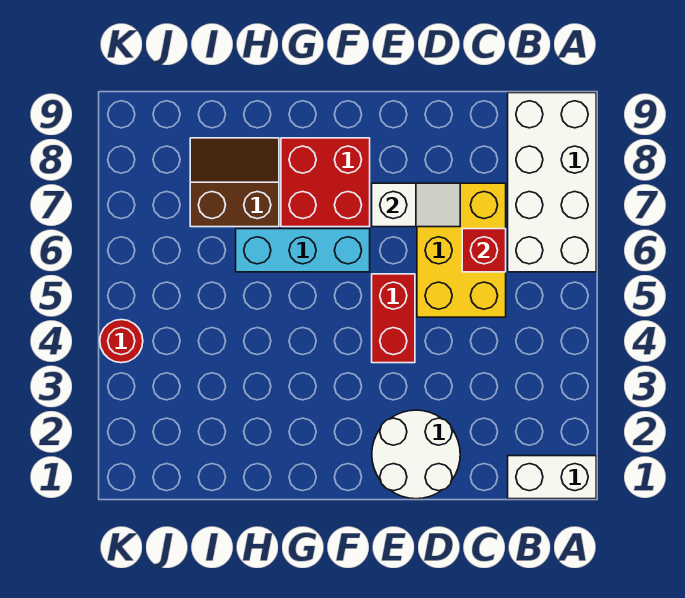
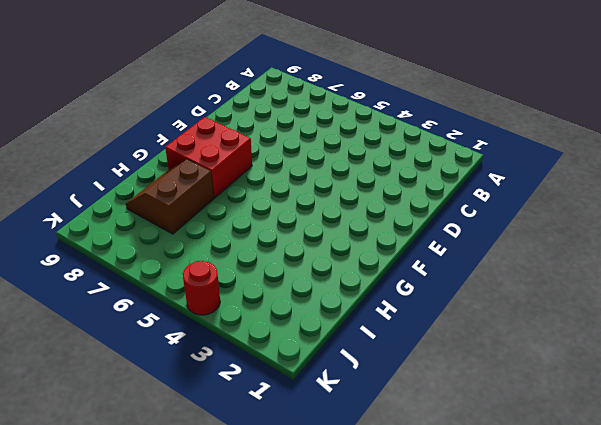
none -> white 1x2 brick [508,456,596,499]
none -> white 2x4 brick [508,93,596,272]

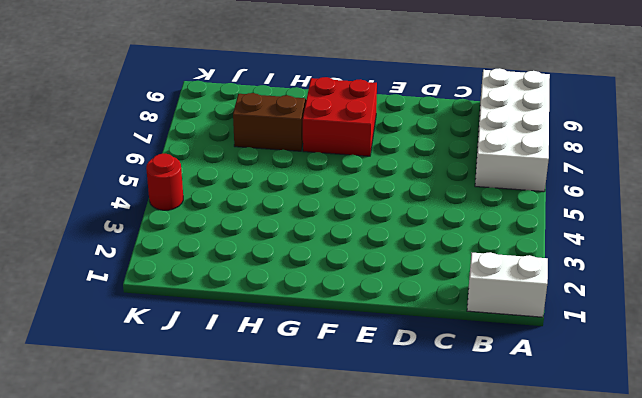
none -> yellow 2x3 brick [417,183,506,317]
none -> white 2x2 round brick [372,410,460,499]

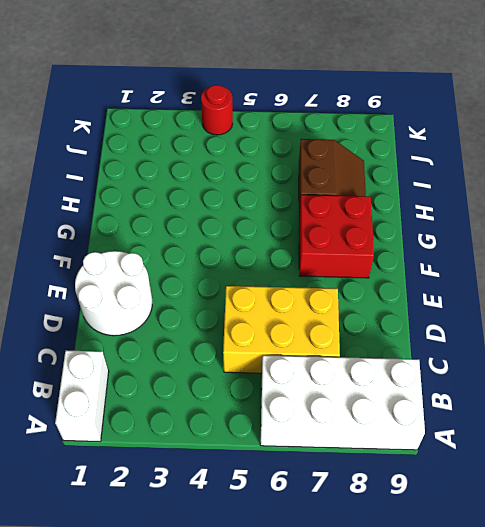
none -> red 1x2 brick [372,274,415,363]
none -> cyan 1x3 brick [236,229,370,272]

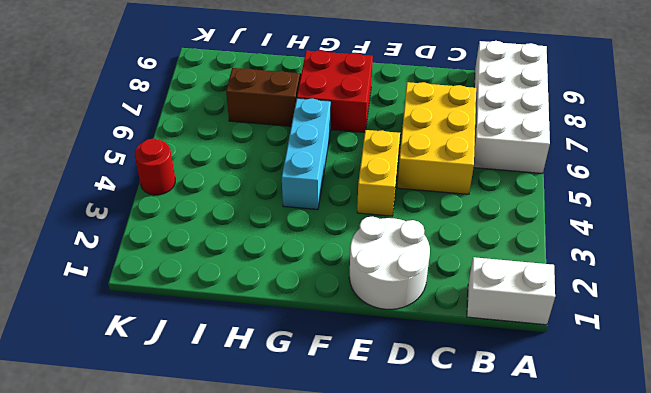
yellow 1x2 brick [357,130,400,216] -> red 1x2 brick [372,274,415,363]
cyan 1x3 brick [282,98,331,210] -> cyan 1x3 brick turned to [236,229,370,272]
none -> red 1x1 brick [462,229,506,272]
none -> white 1x2 slope [372,183,460,227]

